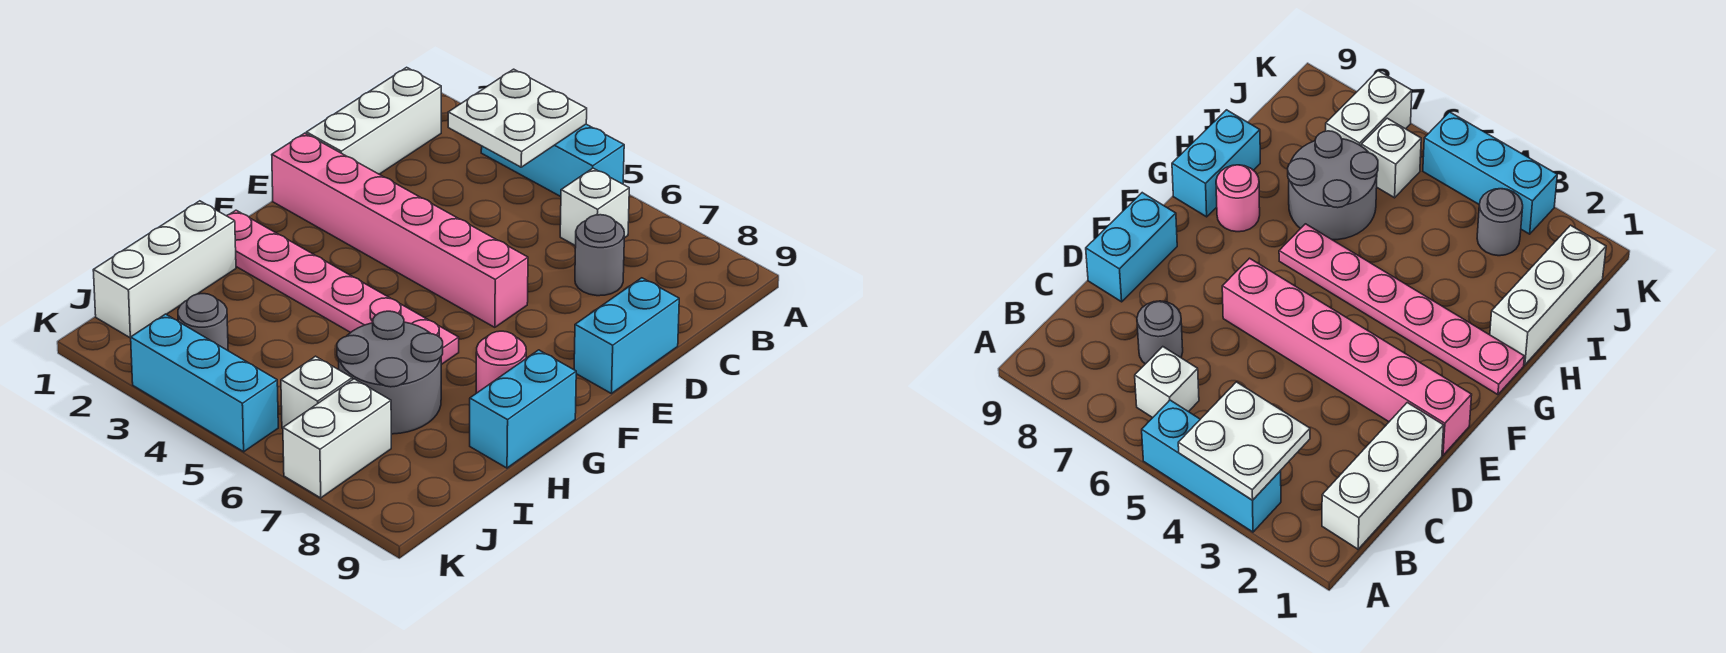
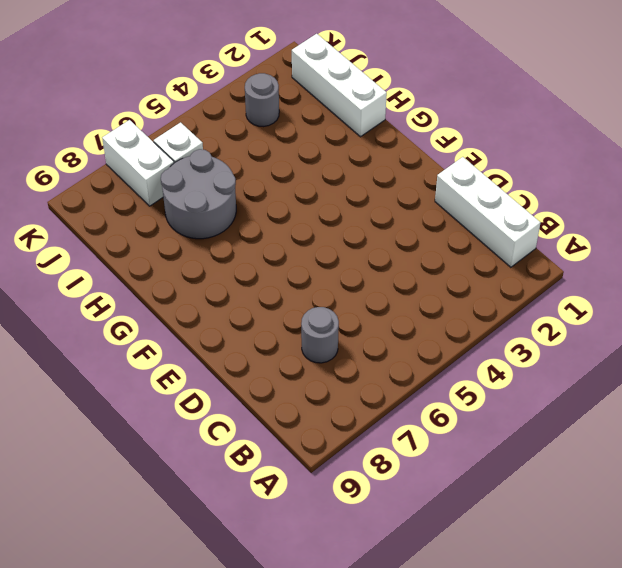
none -> cyan 1x3 brick [481,124,624,197]
none -> white 1x1 brick [560,168,629,246]
none -> cyan 1x2 brick [574,278,679,394]

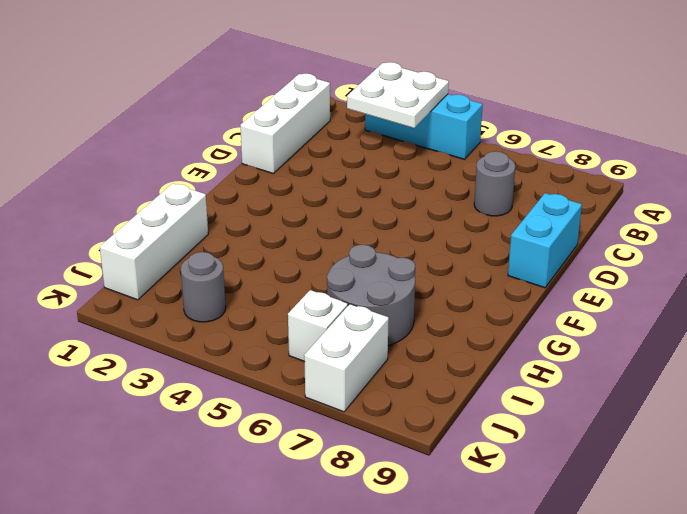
none -> white 1x1 brick [560,168,629,246]
none -> pink 1x6 brick [272,133,528,327]
none -> pink 1x6 plate [227,210,459,365]

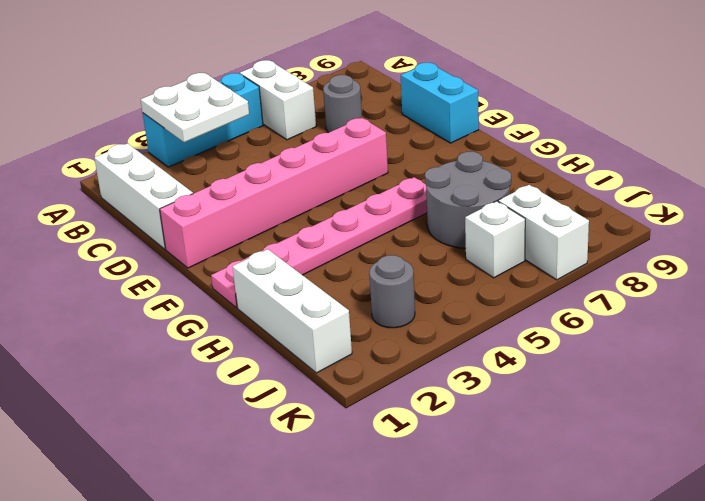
white 1x2 brick [240,60,316,140] -> white 1x1 brick [560,168,629,246]
none -> pink 1x1 round brick [476,331,526,393]
none -> cyan 1x2 brick [470,350,576,468]
none -> cyan 1x3 brick [131,314,278,452]

